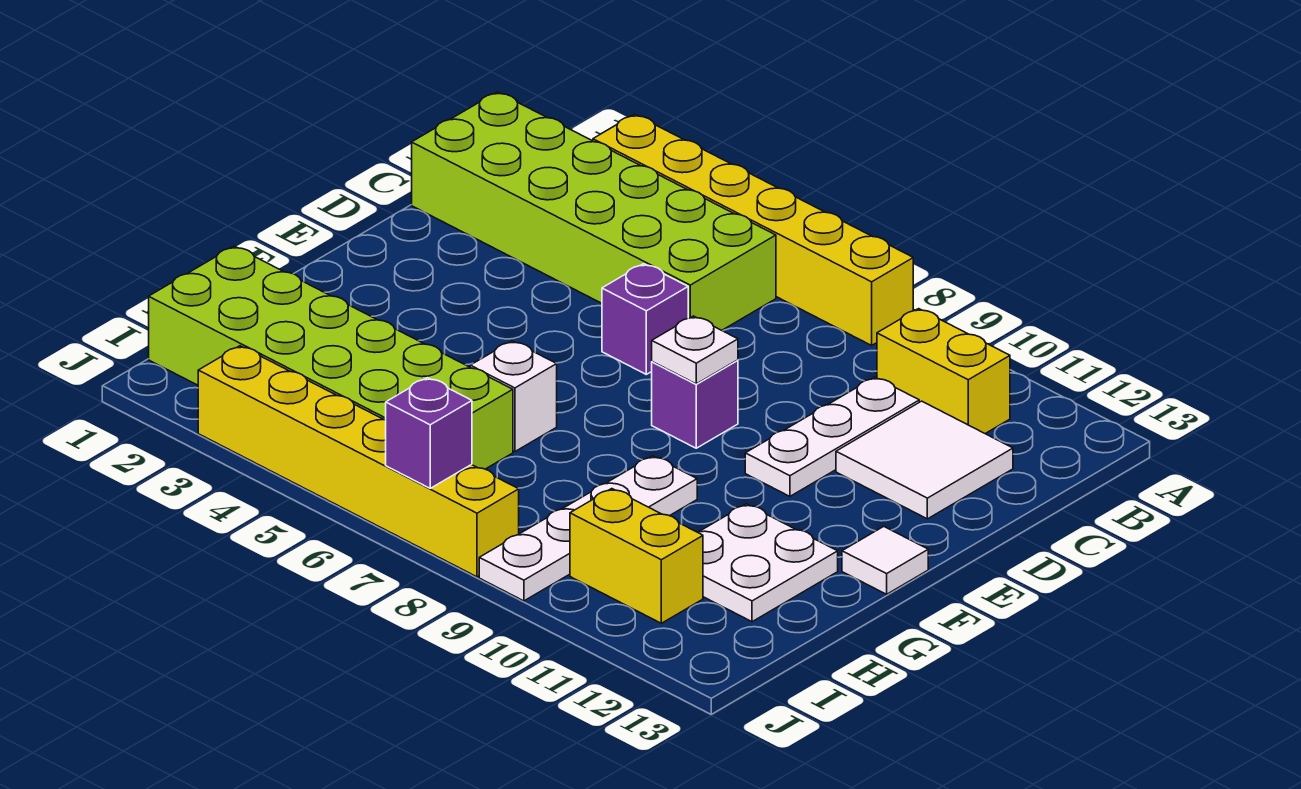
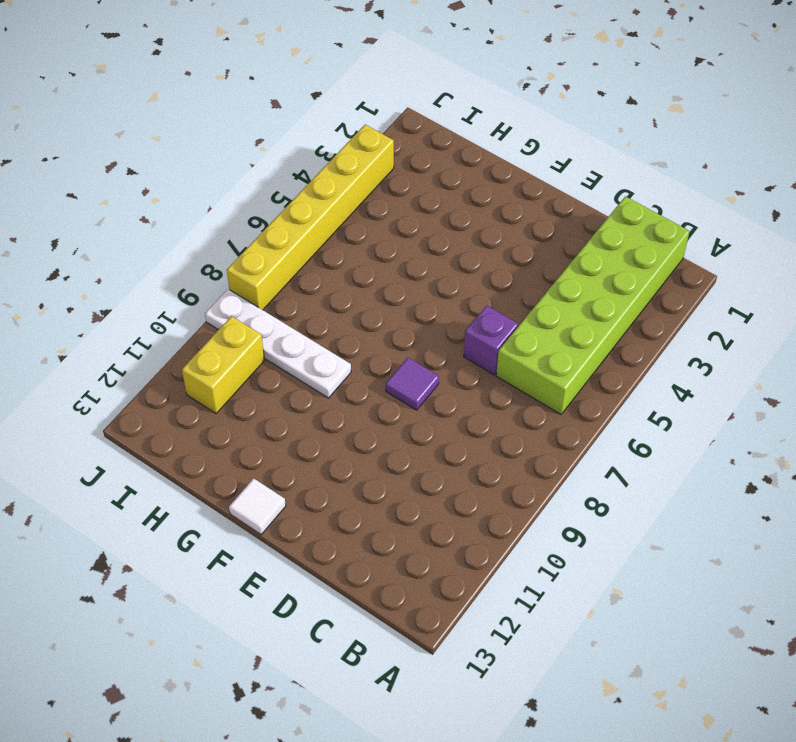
purple 1x1 tile [386,358,439,410] -> purple 1x1 brick [652,360,738,448]
none -> yellow 1x6 brick [593,114,913,345]
none -> yellow 1x2 brick [877,309,1010,434]
none -> white 1x3 plate [745,377,919,496]

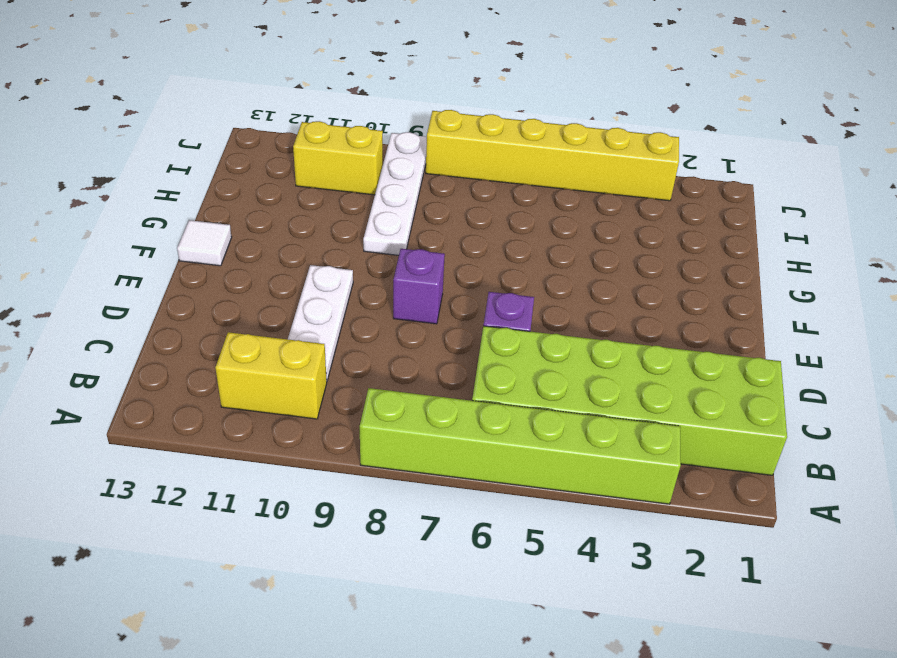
lime 1x6 brick [360,388,681,504] -> yellow 1x6 brick [593,114,913,345]
none -> white 2x2 tile [836,401,1013,519]
none -> white 1x1 brick [470,341,557,452]
none -> white 2x2 plate [698,504,838,622]

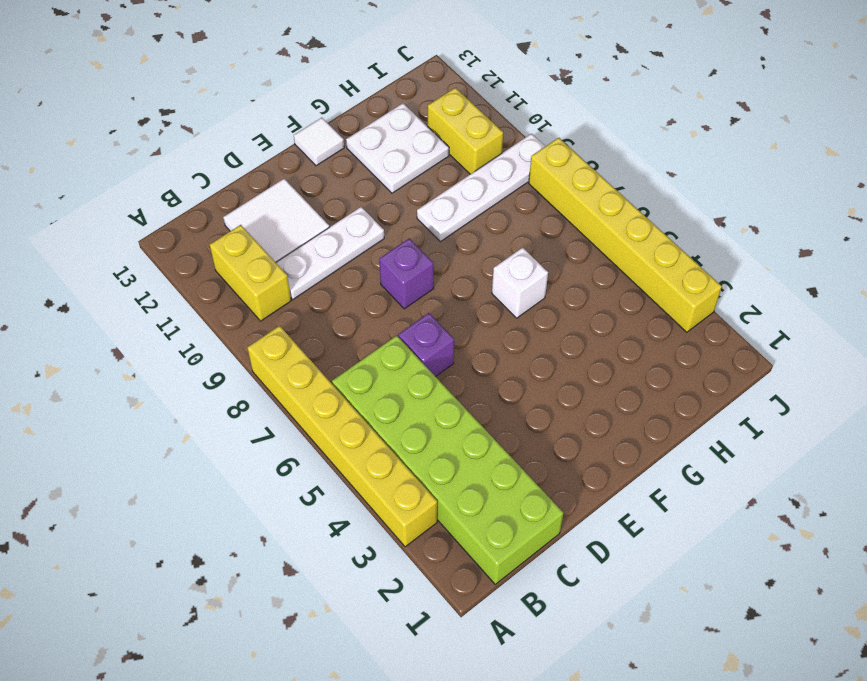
none -> lime 2x6 brick [149,246,513,469]
none -> white 1x1 plate [652,316,738,384]
none -> purple 1x1 brick [386,378,472,488]

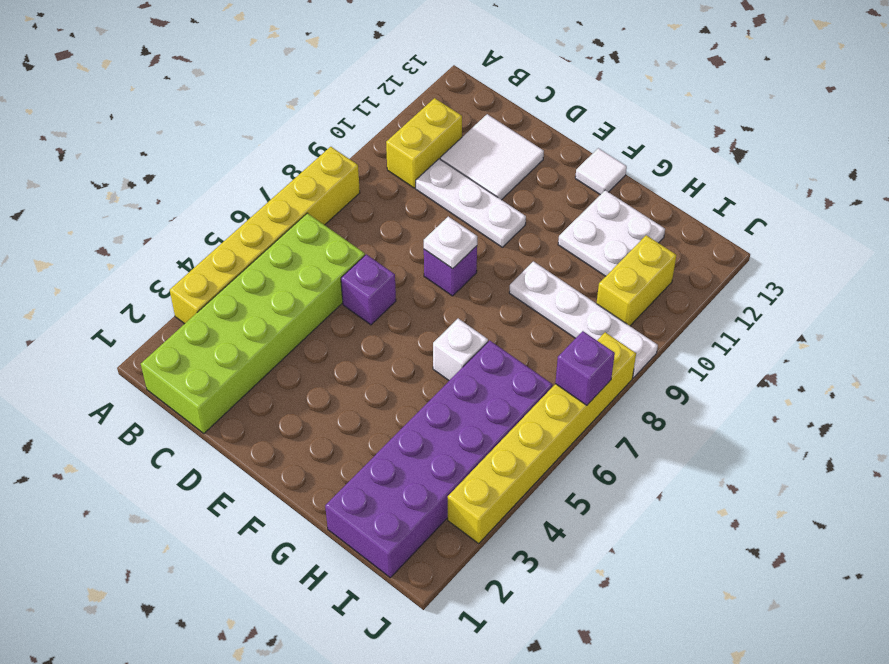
purple 2x6 brick [325,340,552,577] -> lime 2x6 brick [149,246,513,469]

